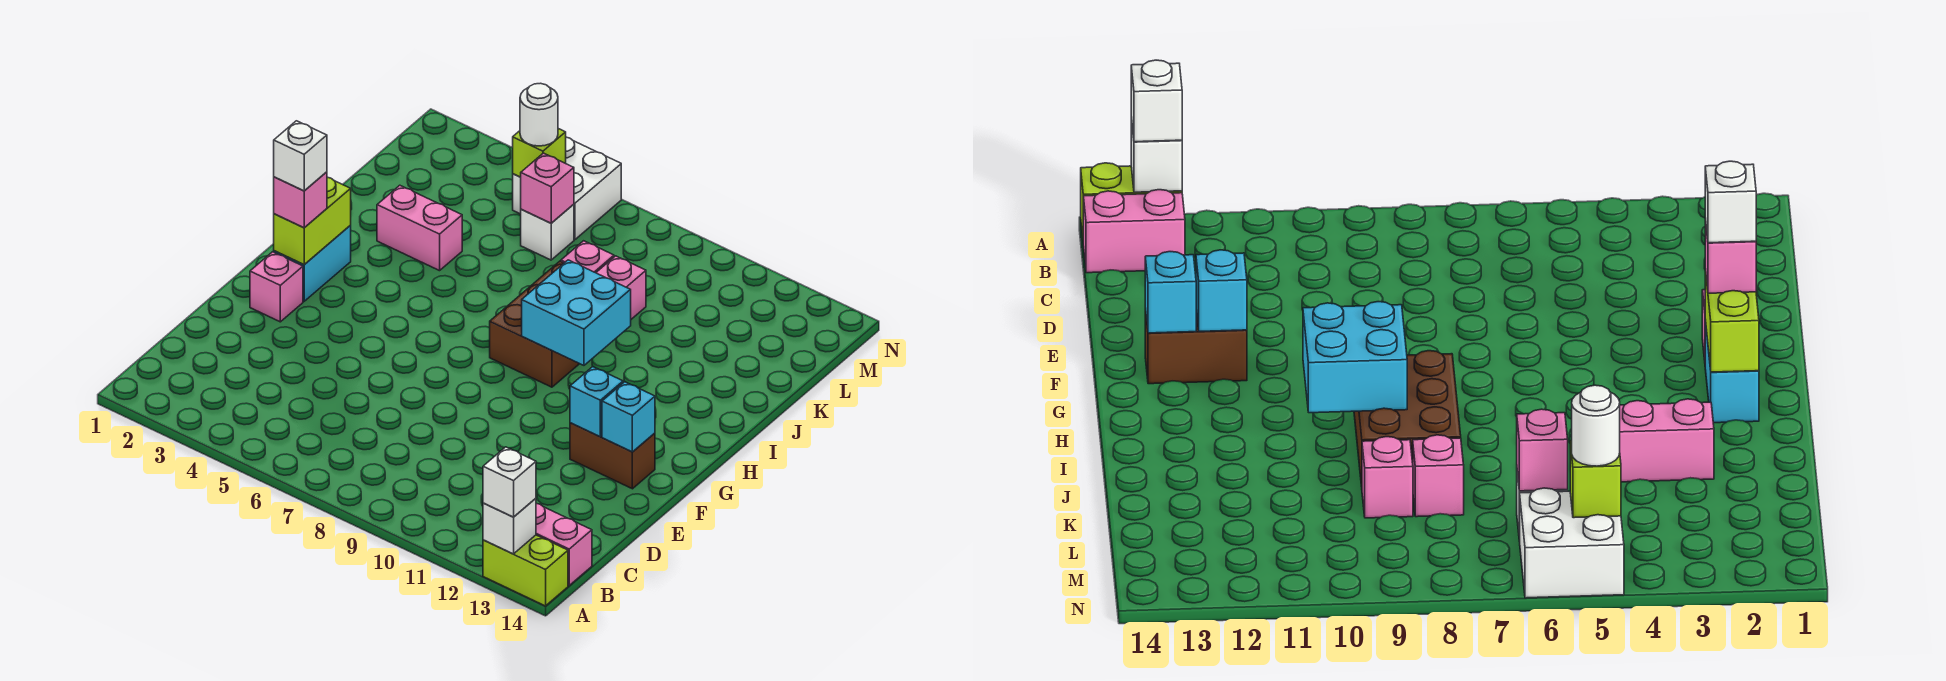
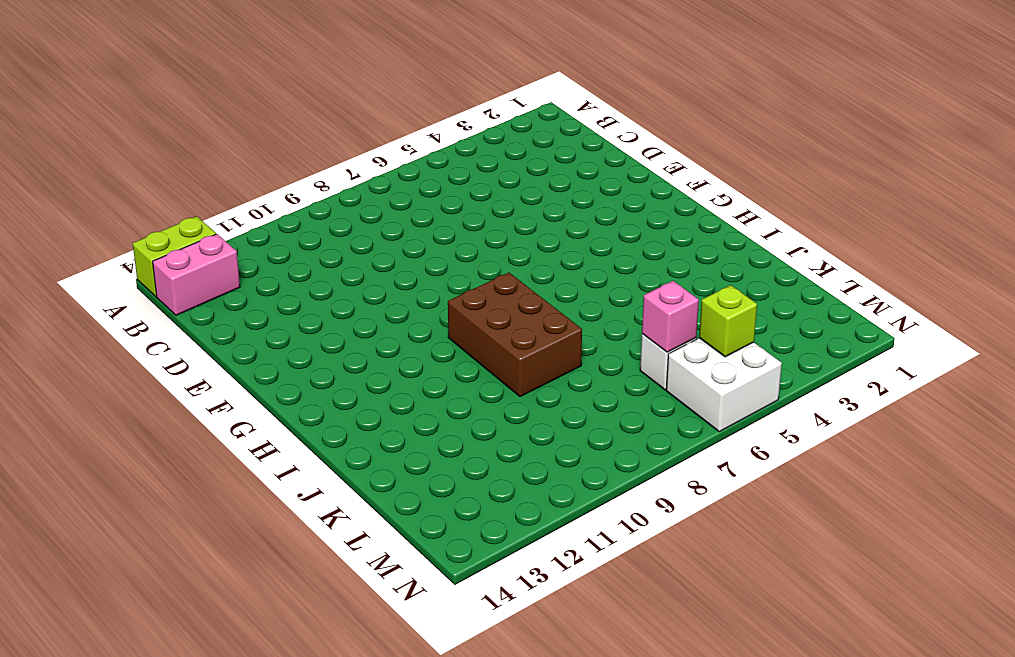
none -> pink 1x1 brick [250,252,303,322]
none -> brown 1x2 brick [570,423,655,489]
none -> cyan 1x2 brick [274,226,351,301]

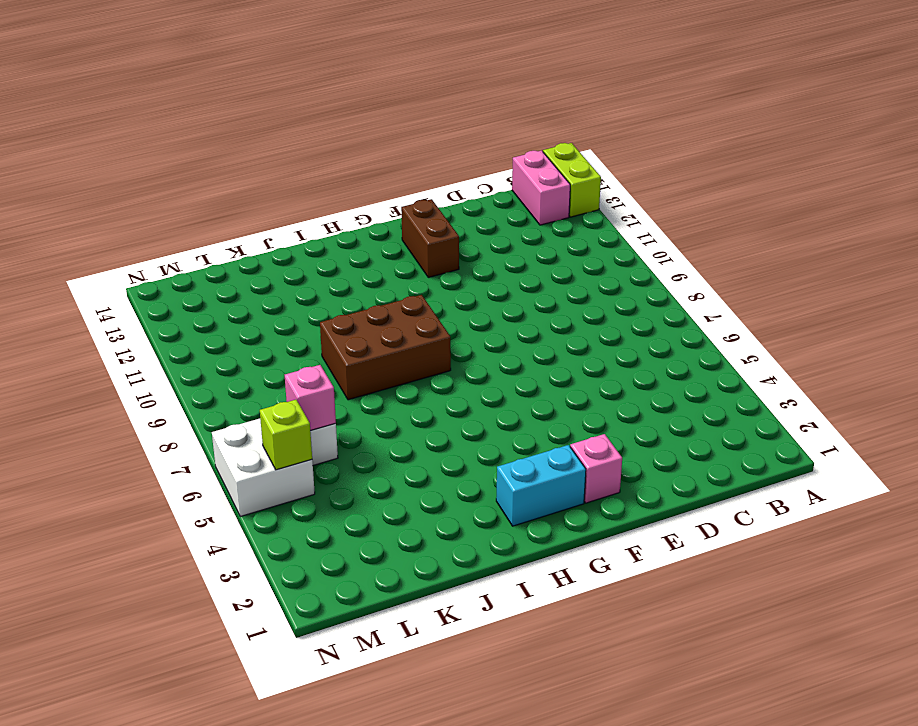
none -> pink 1x2 brick [377,185,462,271]
none -> pink 1x1 brick [561,241,614,273]
none -> pink 1x1 brick [596,256,646,319]

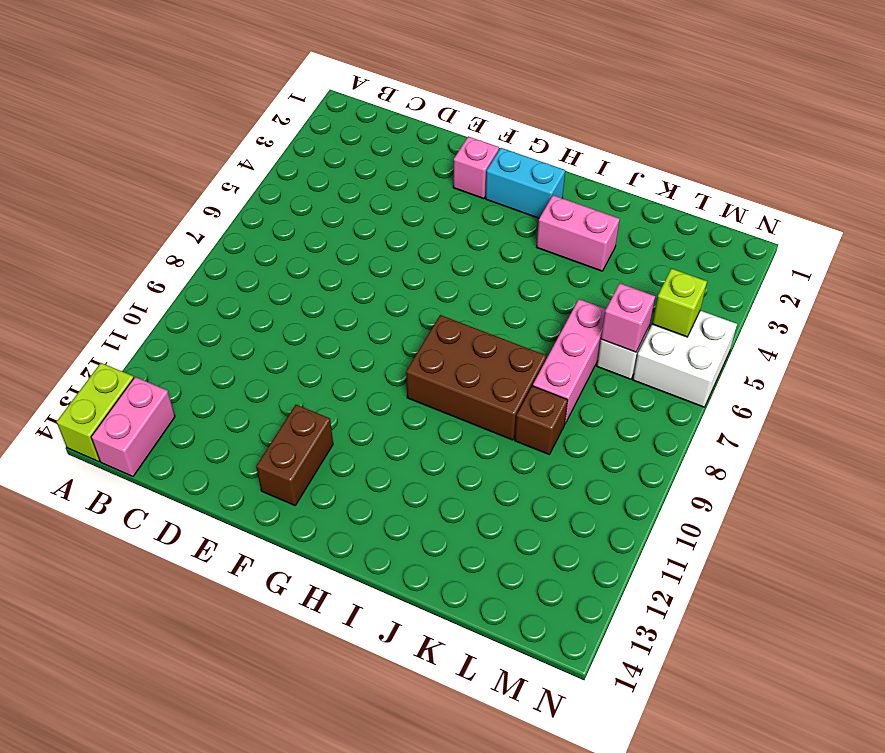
pink 1x2 brick [537,195,620,271] -> pink 1x2 brick turned to [377,185,462,271]
pink 1x3 brick [533,299,606,423] -> pink 1x1 brick [561,241,614,273]
brown 1x1 brick [515,386,568,455] -> pink 1x1 brick [596,256,646,319]
none -> white 1x1 brick [483,498,536,554]
none -> cyan 1x1 brick [570,367,623,437]
none -> cyan 1x1 brick [602,382,655,452]

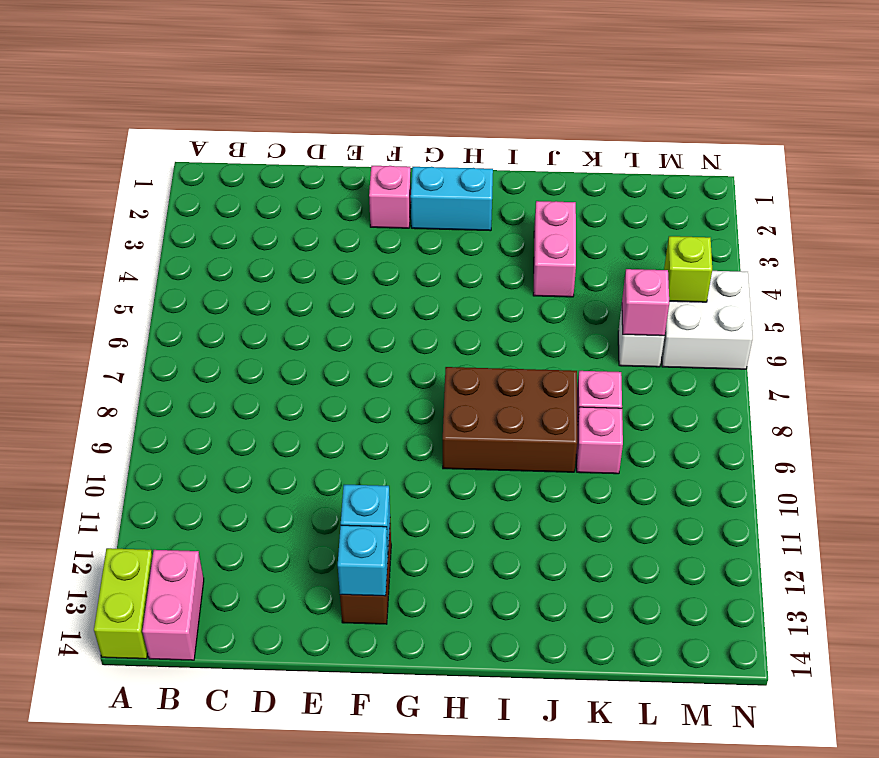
none -> white 1x1 brick [483,498,536,554]
none -> lime 1x2 brick [274,177,351,265]
none -> cyan 2x2 brick [522,260,631,365]

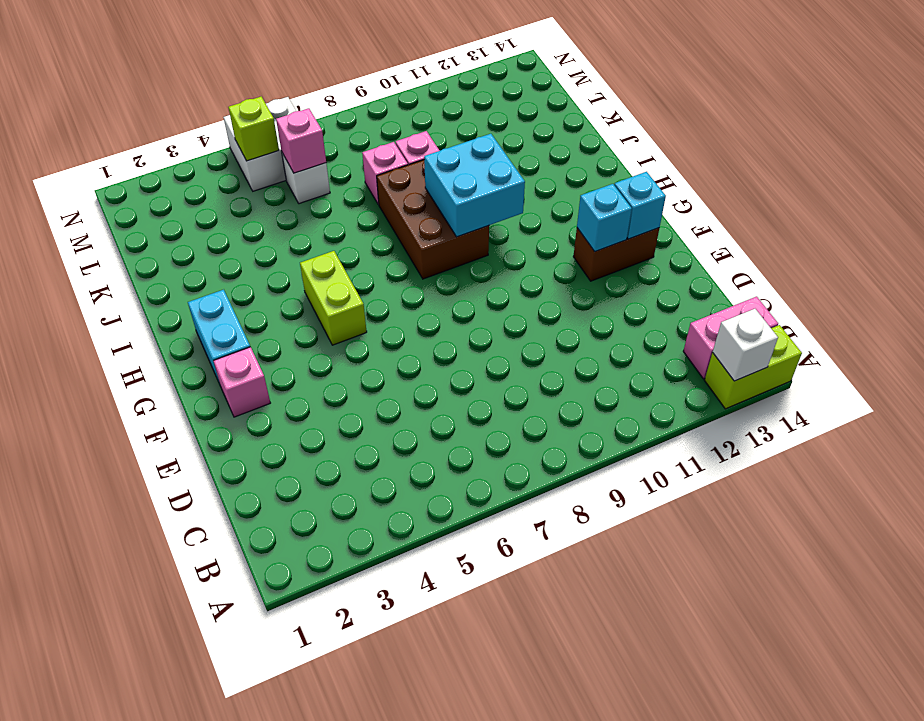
lime 1x2 brick [300,251,367,345] -> lime 1x2 brick moved to [274,177,351,265]
none -> pink 1x2 brick [377,185,462,271]
none -> white 1x1 brick [483,447,536,517]
none -> pink 1x1 brick [274,172,327,228]

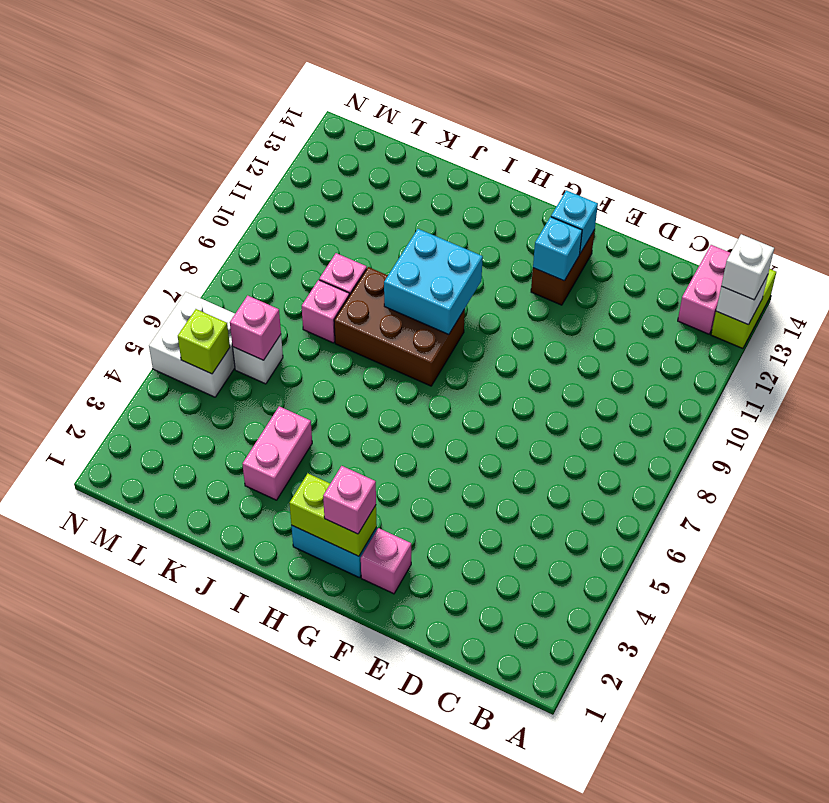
none -> white 1x1 round brick [520,83,558,146]
none -> white 1x1 brick [274,121,327,191]

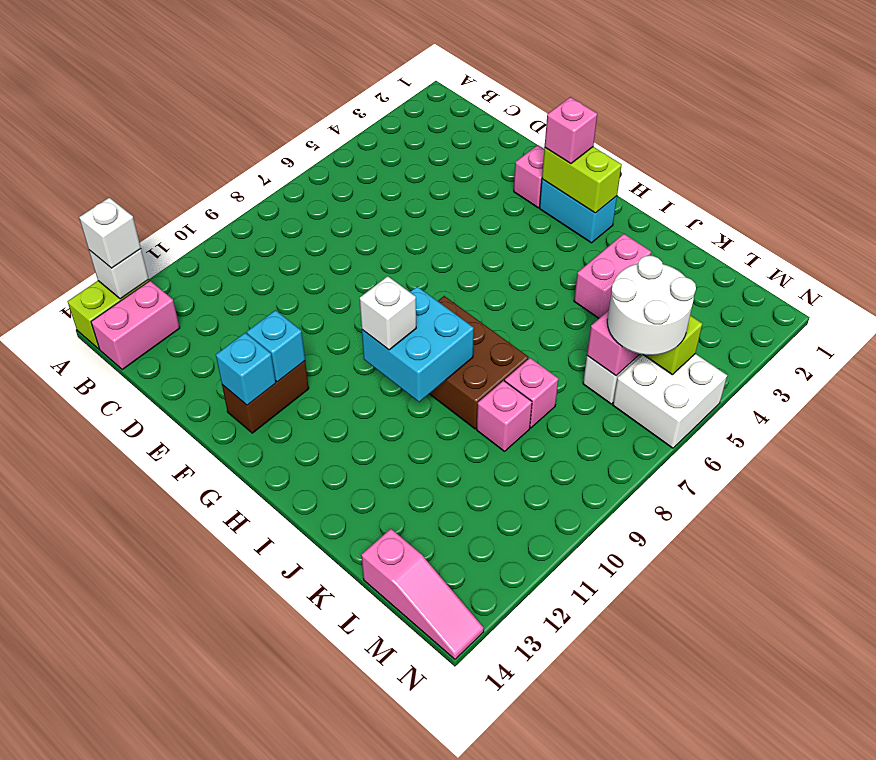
white 1x1 brick [360,276,416,350] -> white 1x1 brick moved to [274,121,327,191]
white 2x2 round brick [607,256,696,355] -> white 1x1 round brick [520,83,558,146]
pink 1x3 slope [361,529,484,659] -> none

